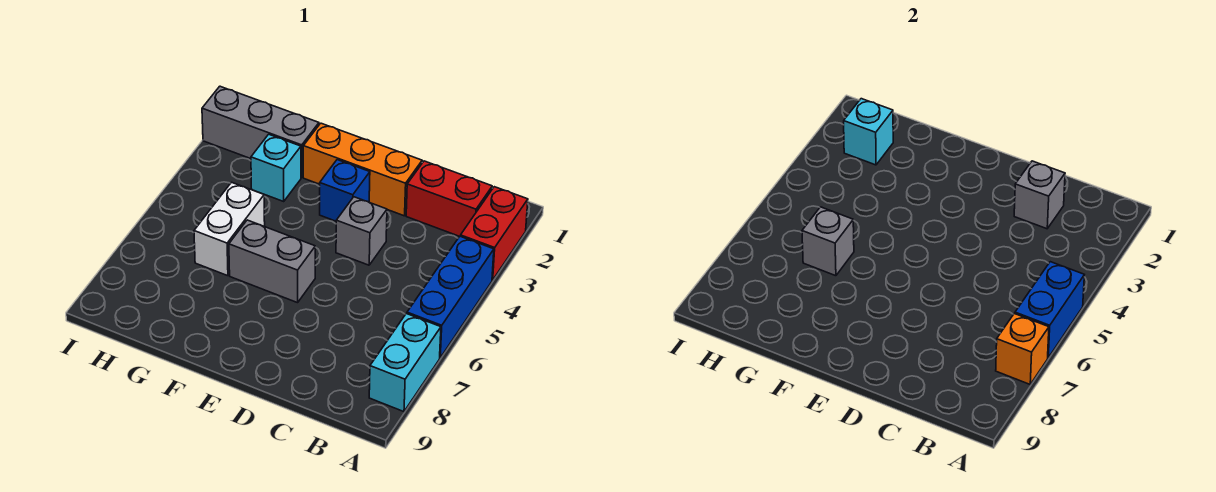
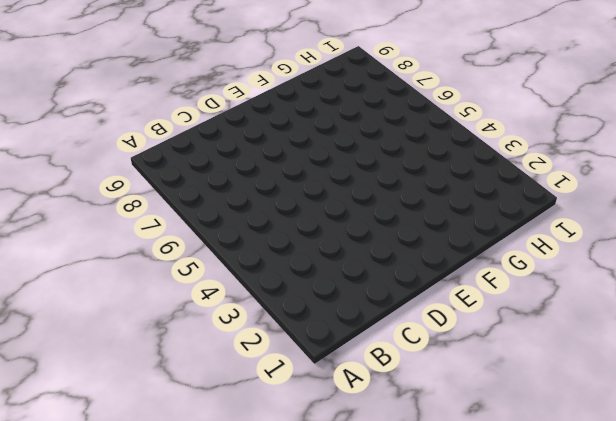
none -> red 1x2 brick [461,187,528,280]
none -> blue 1x3 brick [407,236,494,358]
none -> cyan 1x2 brick [369,314,441,412]

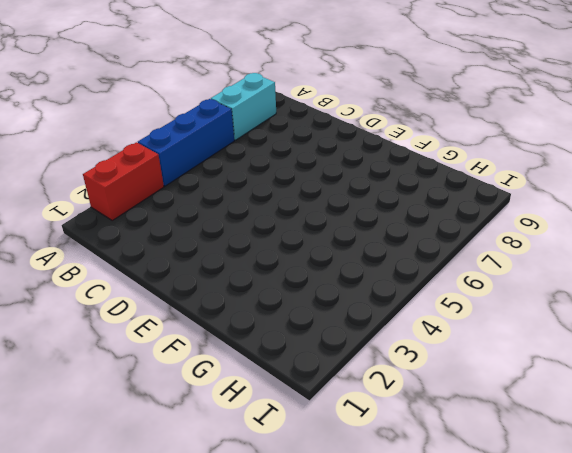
none -> red 1x2 brick [406,161,493,236]
none -> orange 1x3 brick [303,123,422,216]
none -> grey 1x1 brick [336,197,387,265]

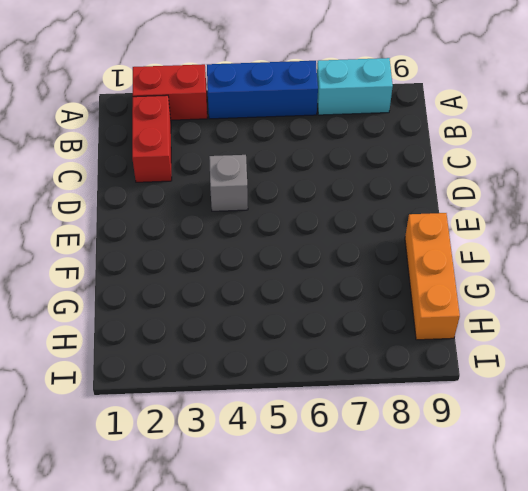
orange 1x3 brick [405,213,460,340] -> orange 1x3 brick moved to [303,123,422,216]
none -> blue 1x1 brick [320,160,370,221]
none -> grey 1x2 brick [229,220,315,303]
none -> grey 1x3 brick [202,86,319,178]

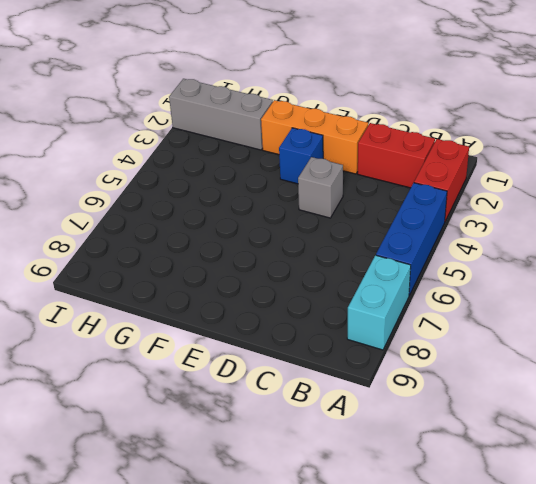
none -> grey 1x2 brick [229,220,315,303]
none -> cyan 1x1 brick [251,134,301,201]
none -> white 1x2 brick [194,182,265,276]

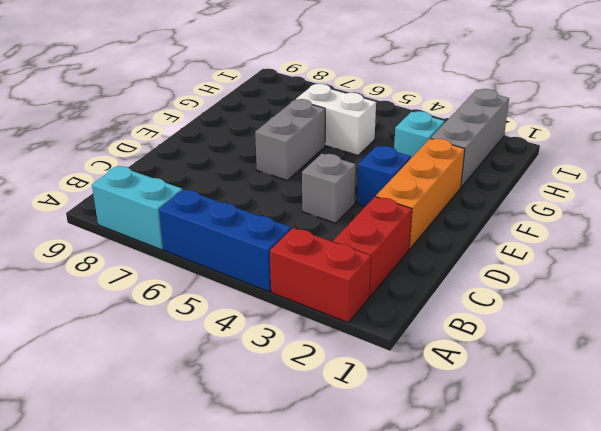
none -> blue 1x2 brick [1015,262,1084,358]
none -> orange 1x1 brick [996,314,1049,384]
none -> grey 1x1 brick [1014,161,1065,229]

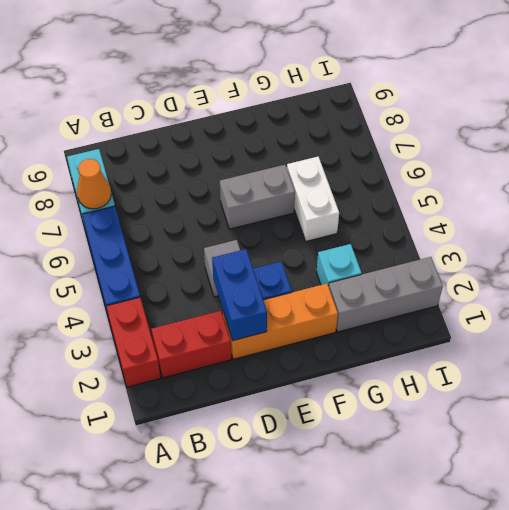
orange 1x1 cone [77,159,111,209] -> orange 1x1 brick [996,314,1049,384]
blue 1x2 brick [212,249,267,341] -> blue 1x2 brick moved to [1015,262,1084,358]
none -> grey 1x1 brick [1014,161,1065,229]
none -> grey 1x1 brick [802,207,854,276]
none -> cyan 1x1 brick [844,99,893,165]

